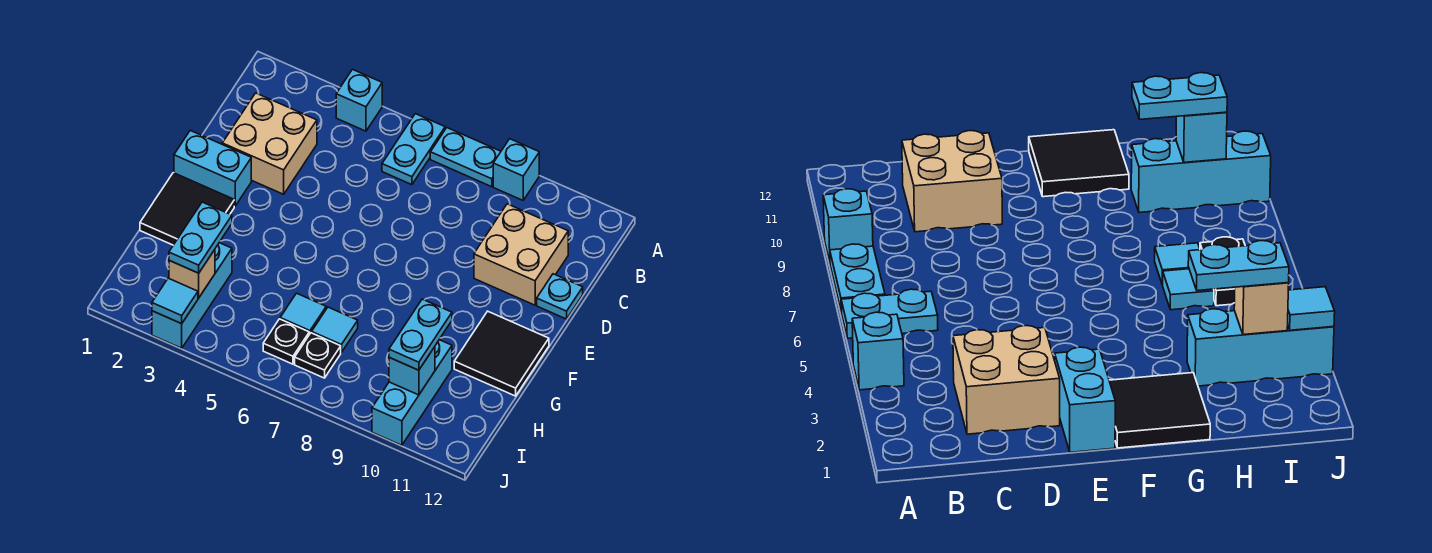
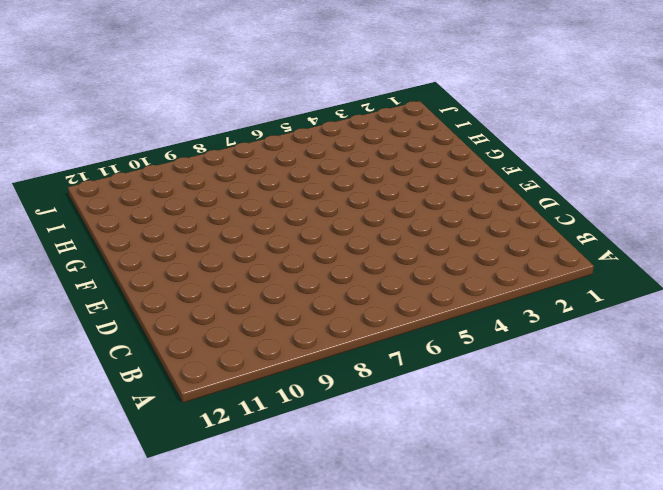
none -> cyan 1x1 brick [336,70,382,131]
none -> cyan 1x2 plate [382,114,445,185]
none -> cyan 1x2 plate [430,128,501,187]

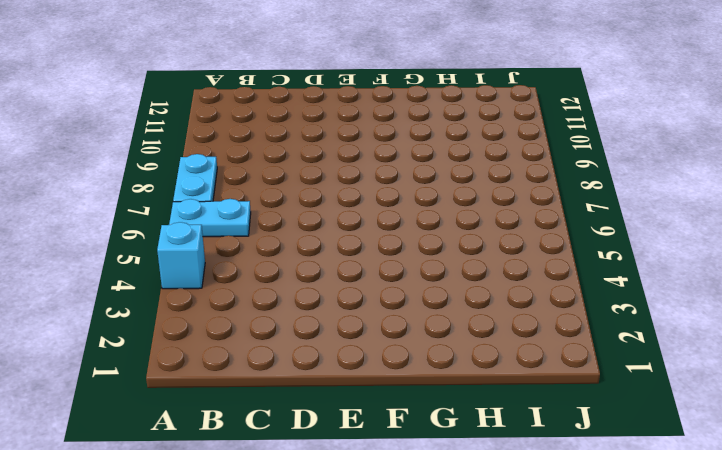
none -> cyan 1x1 brick [493,139,539,200]
none -> tan 2x2 brick [222,93,317,194]
none -> tan 2x2 brick [474,204,568,305]

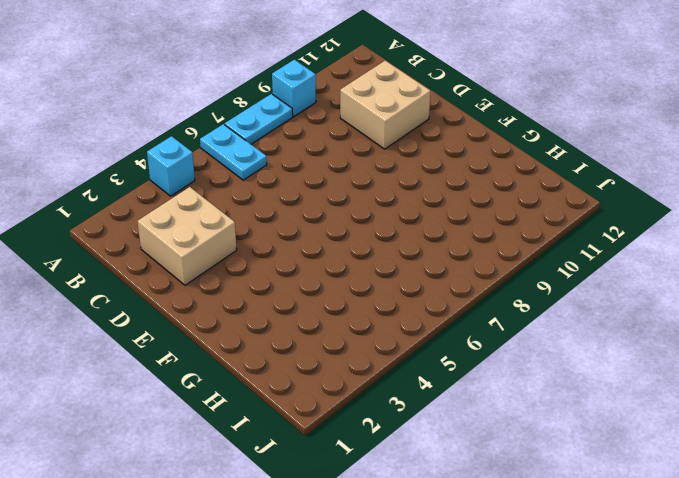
none -> cyan 1x1 plate [537,274,583,319]
none -> cyan 1x2 brick [174,131,251,206]
none -> black 2x2 tile [140,173,234,245]

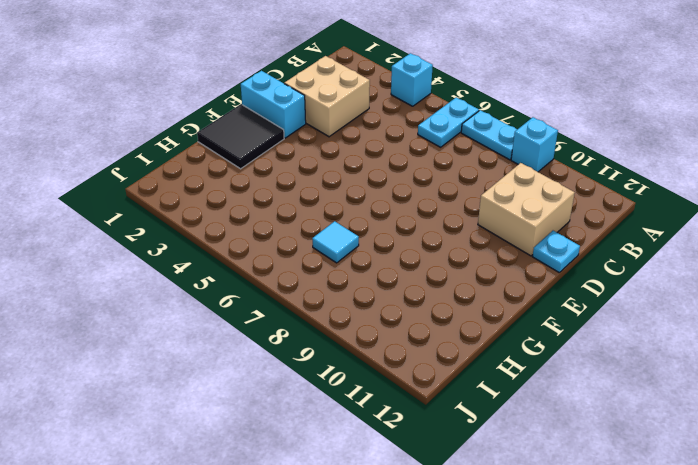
none -> black 2x2 tile [454,311,549,396]
none -> cyan 1x3 brick [152,243,232,348]
none -> cyan 1x1 tile [280,293,326,334]

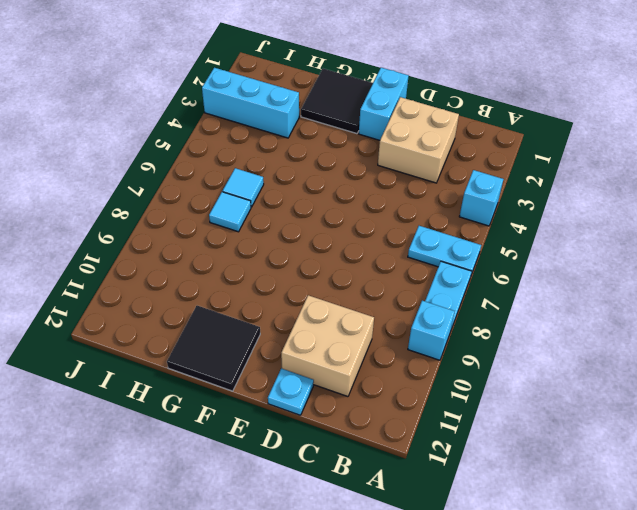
none -> cyan 1x3 brick [372,340,452,445]
none -> black 1x1 plate [263,319,309,364]
none -> black 1x1 plate [295,333,341,378]

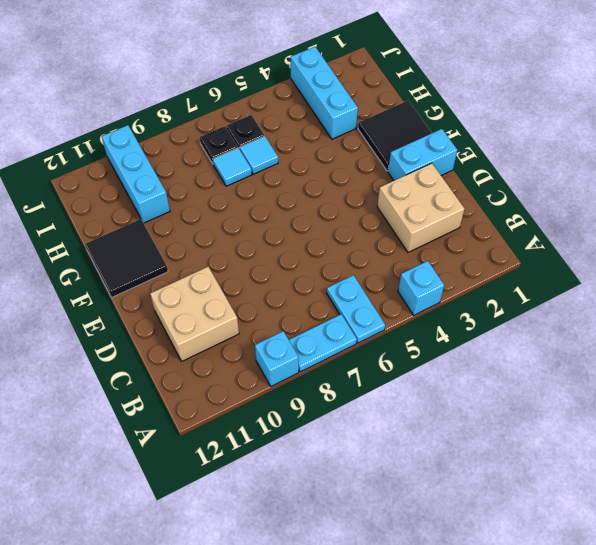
none -> cyan 1x1 plate [537,274,583,319]
none -> tan 1x1 brick [169,250,215,298]
none -> cyan 1x1 brick [389,347,435,395]

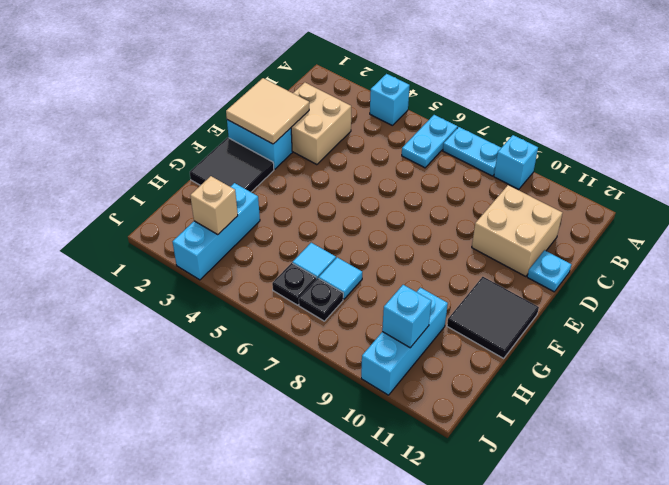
tan 2x2 tile [226,78,309,144] -> none
none -> cyan 1x1 tile [152,278,198,324]
none -> cyan 1x2 plate [169,202,232,273]
none -> cyan 1x2 plate [389,299,452,370]

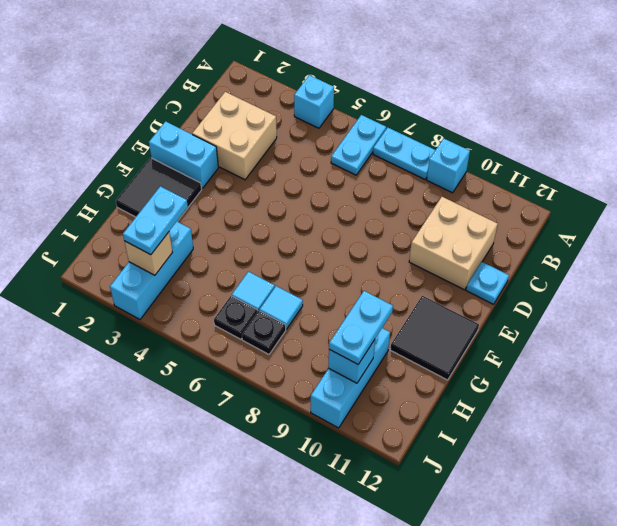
none -> cyan 1x1 tile [152,278,198,324]

